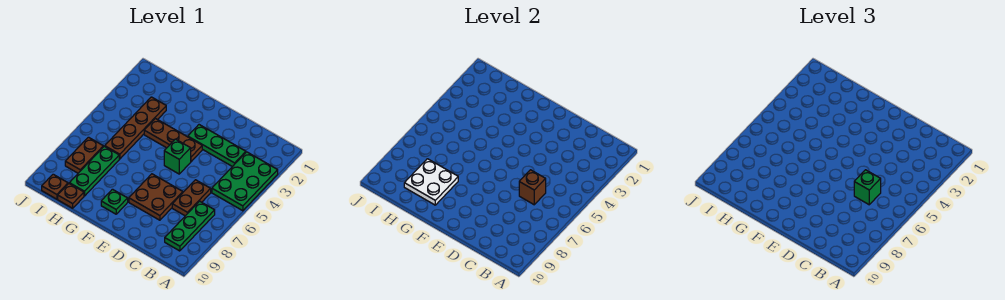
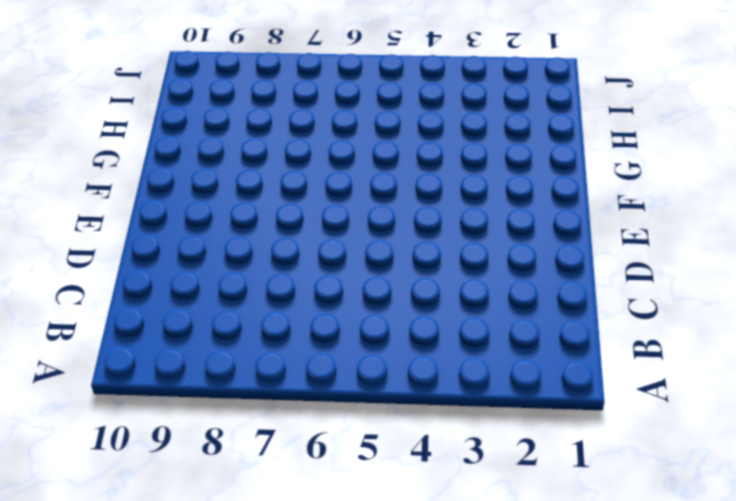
none -> green 2x3 plate [212,152,278,211]
none -> green 1x3 plate [165,201,215,251]
none -> green 1x3 plate [188,125,246,167]

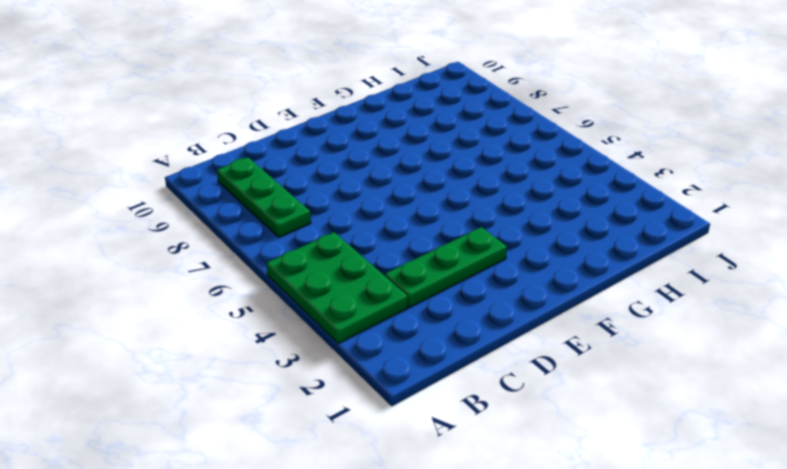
none -> brown 1x2 plate [172,180,211,216]
none -> brown 2x2 plate [129,174,183,220]
none -> brown 1x3 plate [144,119,202,162]

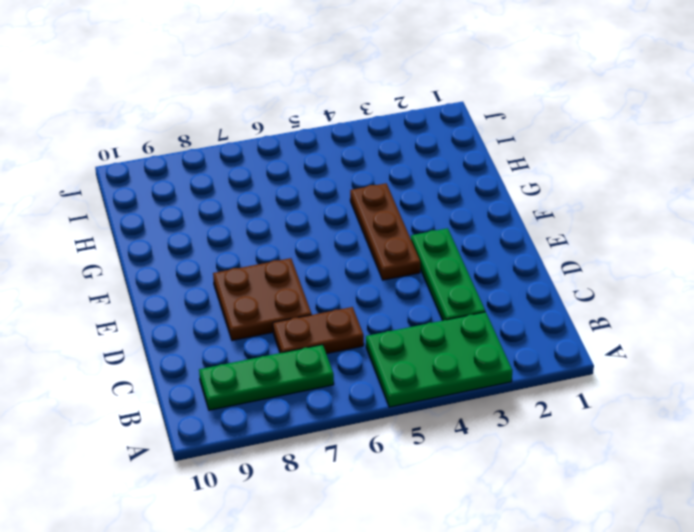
none -> green 1x1 brick [164,139,191,174]
none -> green 1x1 plate [101,189,128,214]
none -> brown 1x4 plate [105,97,166,159]

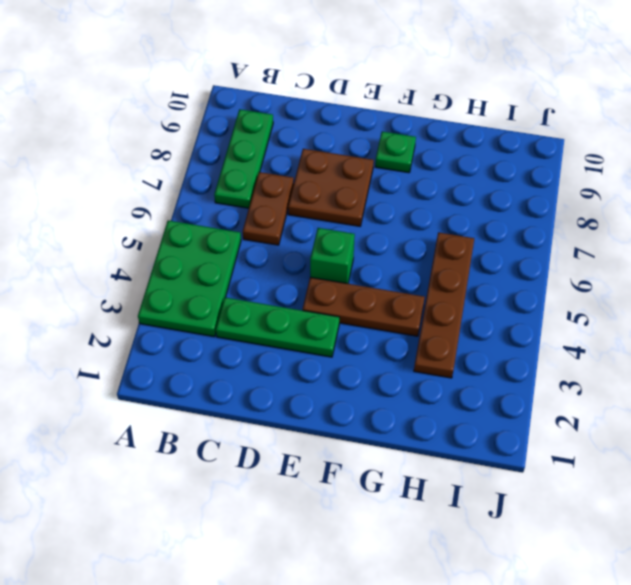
none -> green 1x3 plate [69,146,119,196]
none -> brown 1x1 plate [58,184,84,208]
none -> brown 1x2 plate [65,137,103,173]

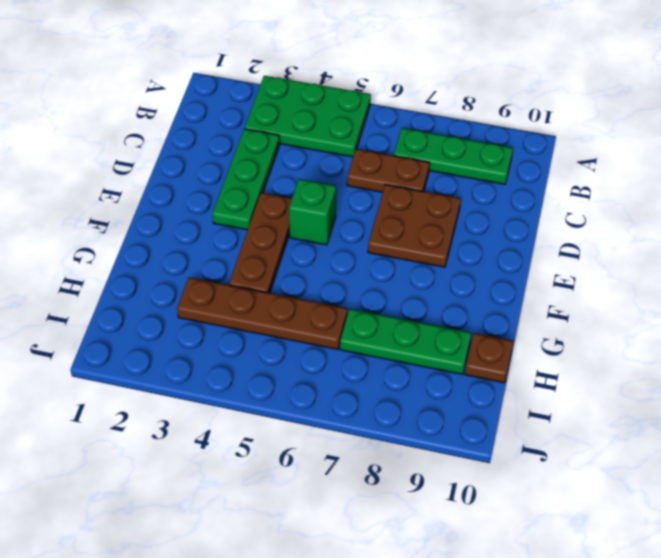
none -> green 1x1 plate [101,189,128,214]
none -> brown 1x2 plate [65,137,103,173]
none -> brown 1x1 plate [42,174,68,199]

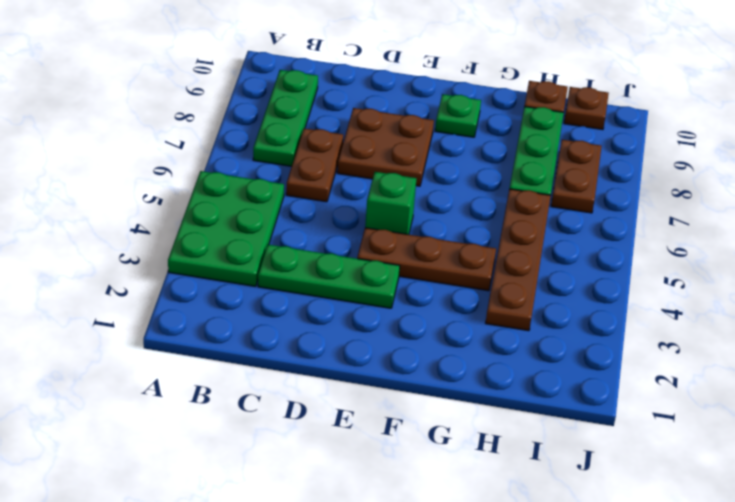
none -> brown 1x1 brick [519,170,546,205]
none -> white 2x2 plate [404,159,458,205]
none -> green 1x1 brick [854,170,881,205]

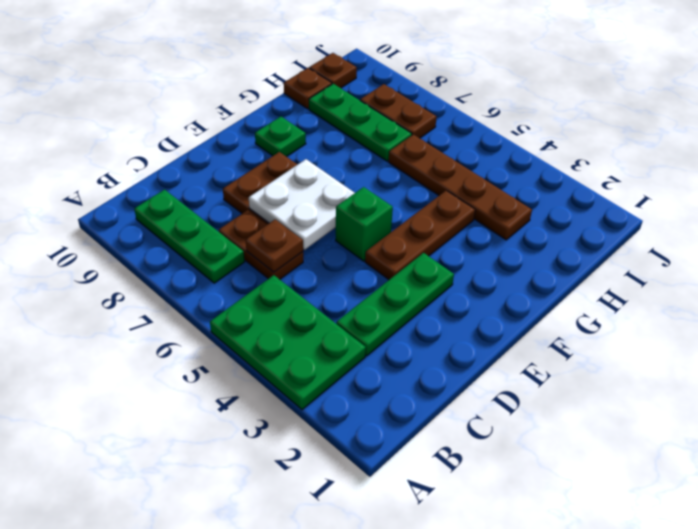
brown 1x1 plate [246,219,303,272] -> brown 1x1 brick [519,170,546,205]
white 2x2 plate [249,159,354,250] -> white 2x2 plate moved to [404,159,458,205]
none -> green 1x1 brick [854,170,881,205]

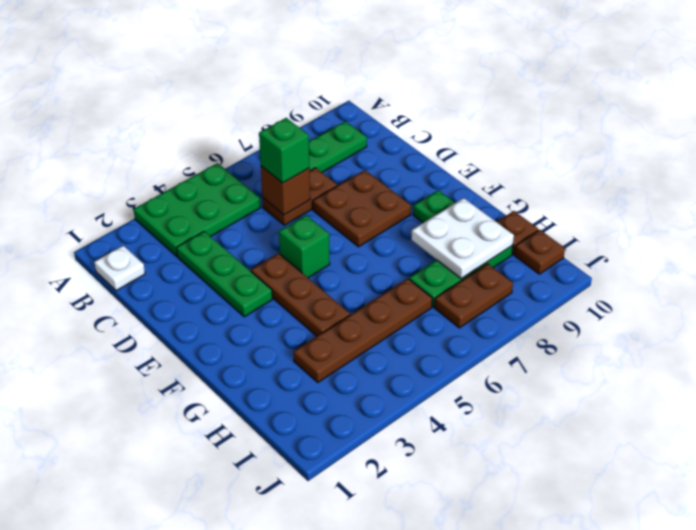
white 1x1 plate [94,246,145,291] -> none

